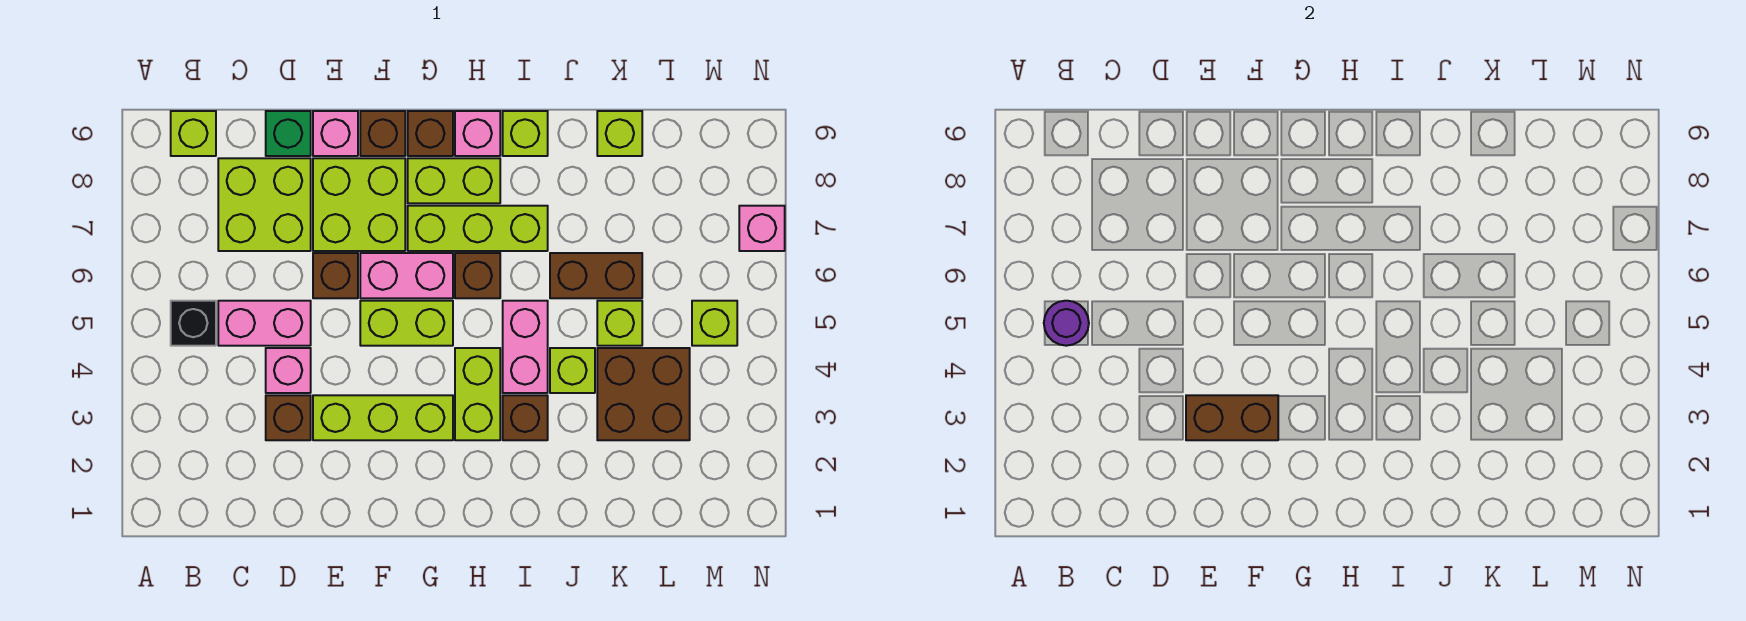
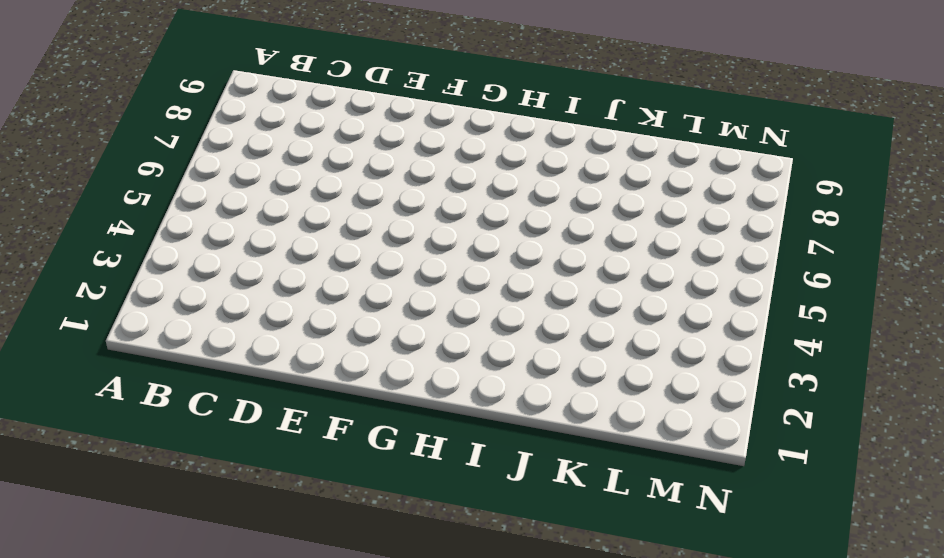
none -> black 1x1 brick [171,301,216,346]
none -> lime 1x1 brick [171,111,216,156]
none -> pink 1x2 brick [218,301,311,346]
none -> lime 2x2 brick [218,158,311,251]

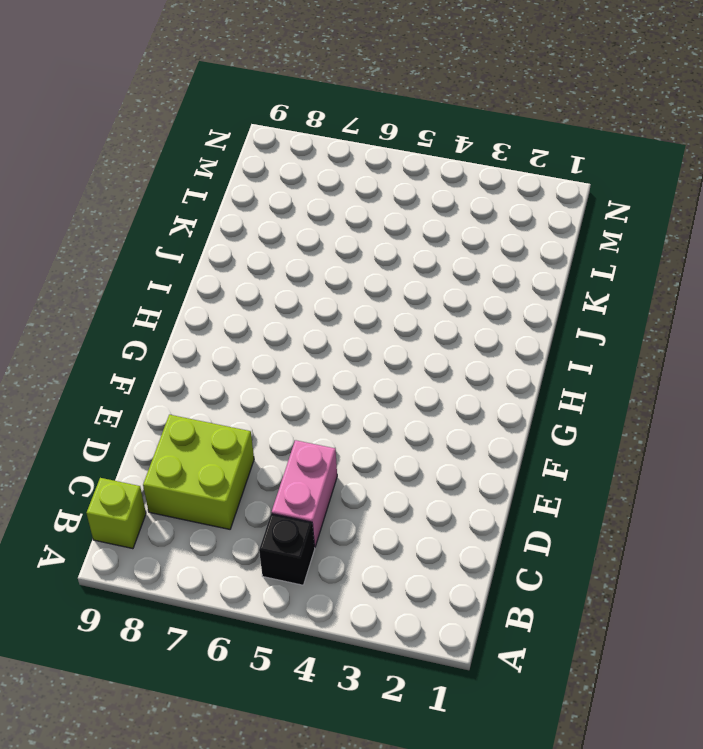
none -> brown 1x1 brick [266,395,311,440]
none -> pink 1x1 brick [266,348,311,393]
none -> green 1x1 brick [266,111,311,156]
none -> lime 1x3 brick [313,395,453,440]

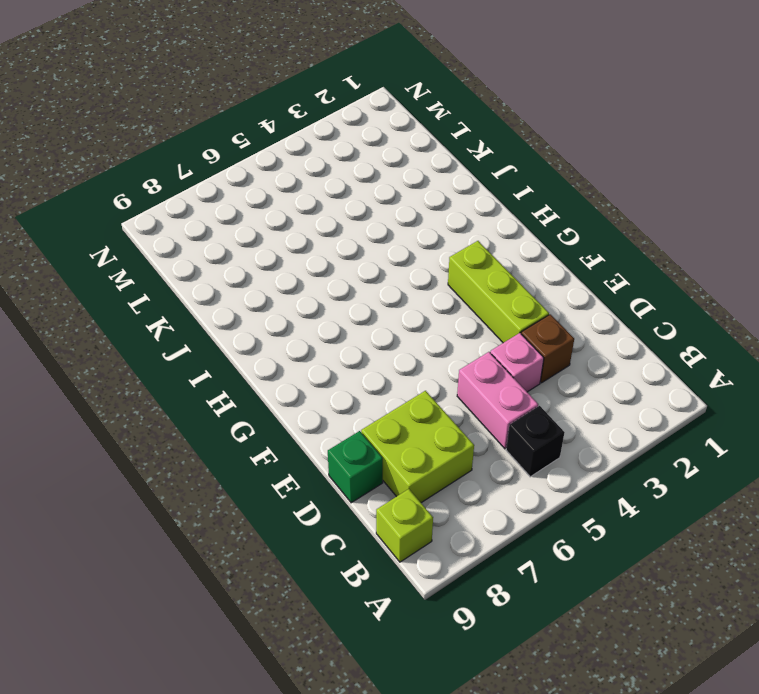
none -> brown 1x1 brick [313,253,358,298]
none -> lime 2x2 brick [313,158,405,251]
none -> pink 1x1 brick [313,111,358,156]
none -> lime 1x2 brick [360,301,453,346]

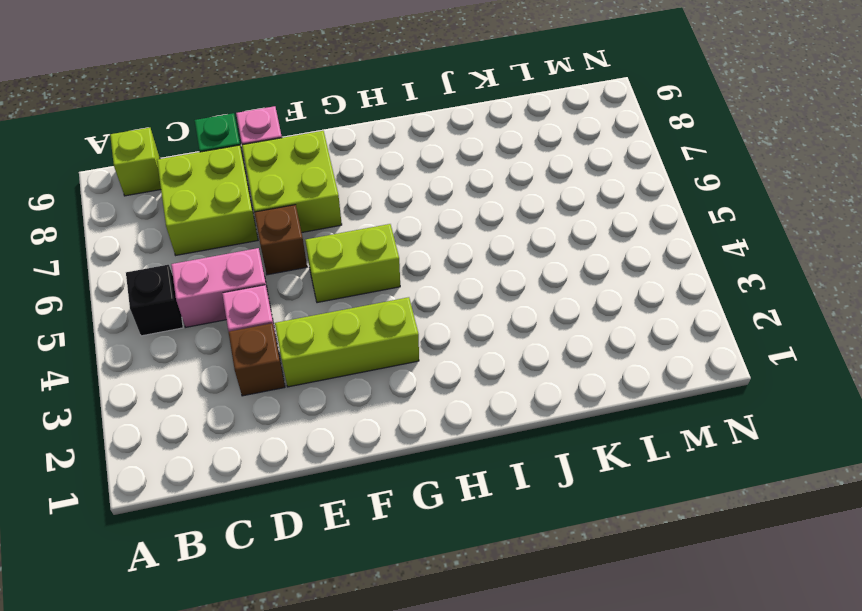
none -> pink 1x2 brick [360,253,453,298]
none -> brown 1x1 brick [360,111,405,156]
none -> lime 1x3 brick [408,206,548,251]
none -> lime 1x2 brick [408,158,500,203]

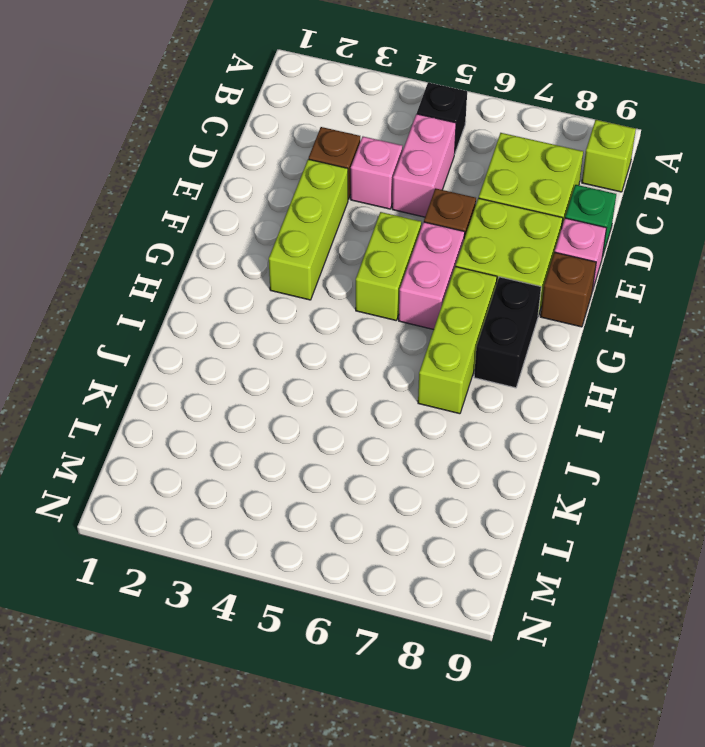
black 1x2 brick [474,277,541,388] -> lime 1x2 brick [408,158,500,203]
none -> brown 1x1 brick [408,111,453,156]
none -> lime 1x2 brick [455,348,500,440]
none -> brown 1x1 brick [455,253,500,298]
none -> pink 1x1 brick [455,111,500,156]

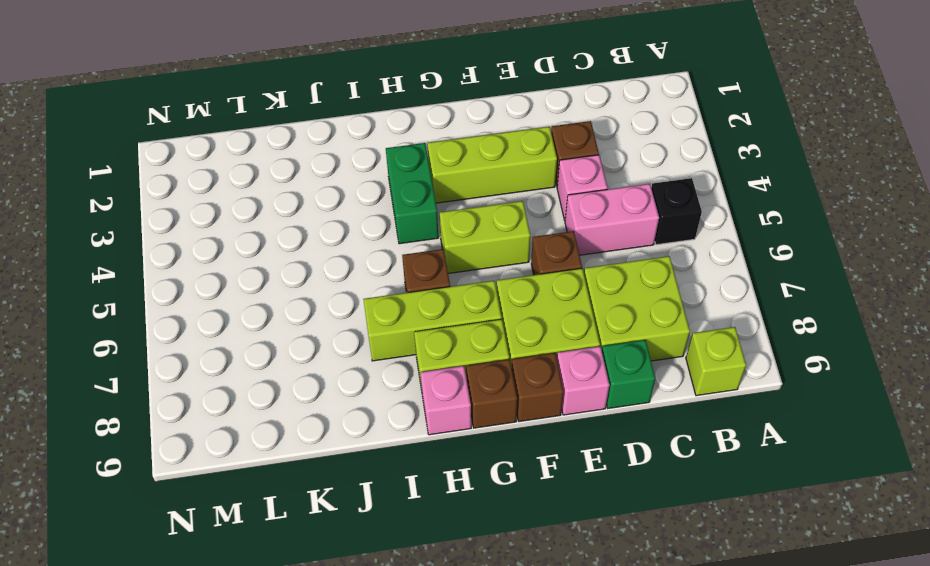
green 1x2 brick [386,143,438,244] -> lime 1x2 brick [455,348,500,440]
none -> pink 1x2 brick [360,253,453,298]
none -> brown 1x1 brick [503,395,548,440]
none -> pink 1x2 brick [503,301,548,393]
none -> lime 1x1 brick [503,111,548,156]

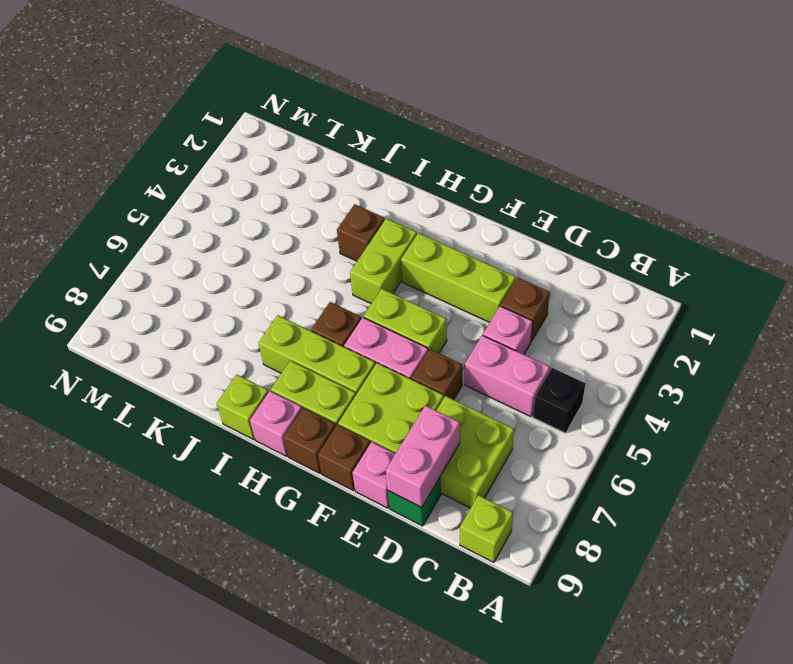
pink 1x2 brick [386,405,460,507] -> pink 1x2 brick moved to [503,301,548,393]
none -> lime 1x1 brick [550,348,595,393]
none -> brown 1x2 brick [550,253,642,298]
none -> brown 2x2 brick [597,348,690,440]
none -> lime 1x1 brick [597,301,642,346]

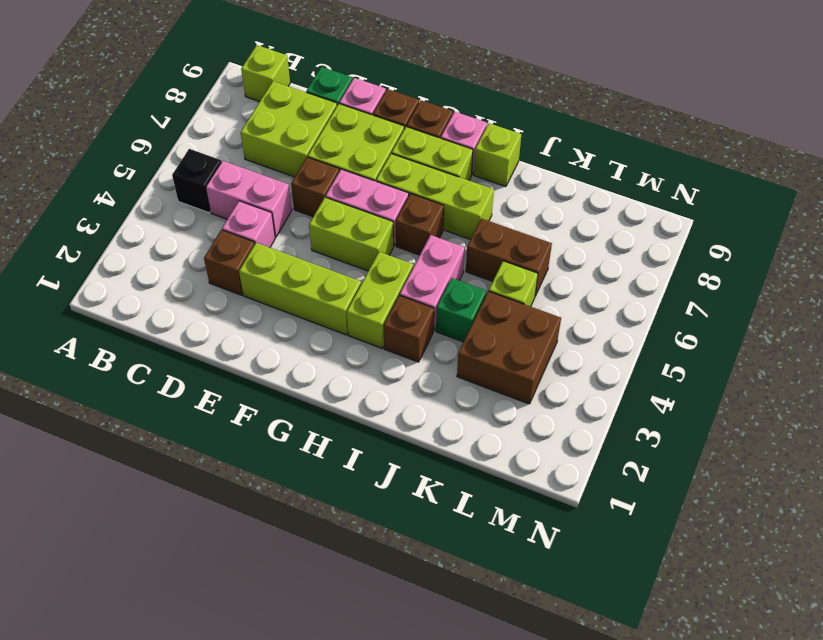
green 1x1 brick [436,278,486,342] -> lime 1x1 brick [550,348,595,393]
none -> lime 1x1 brick [597,111,642,156]
none -> lime 1x1 brick [692,301,737,346]
none -> pink 1x1 brick [739,206,785,251]
none -> purple 1x1 round brick [1044,301,1089,346]

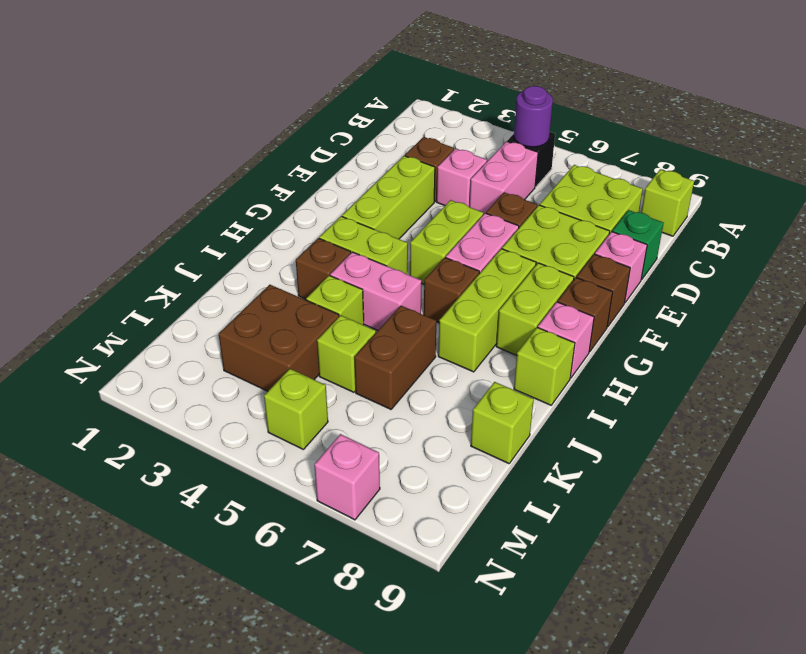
none -> brown 1x2 brick [1186,395,1278,440]

